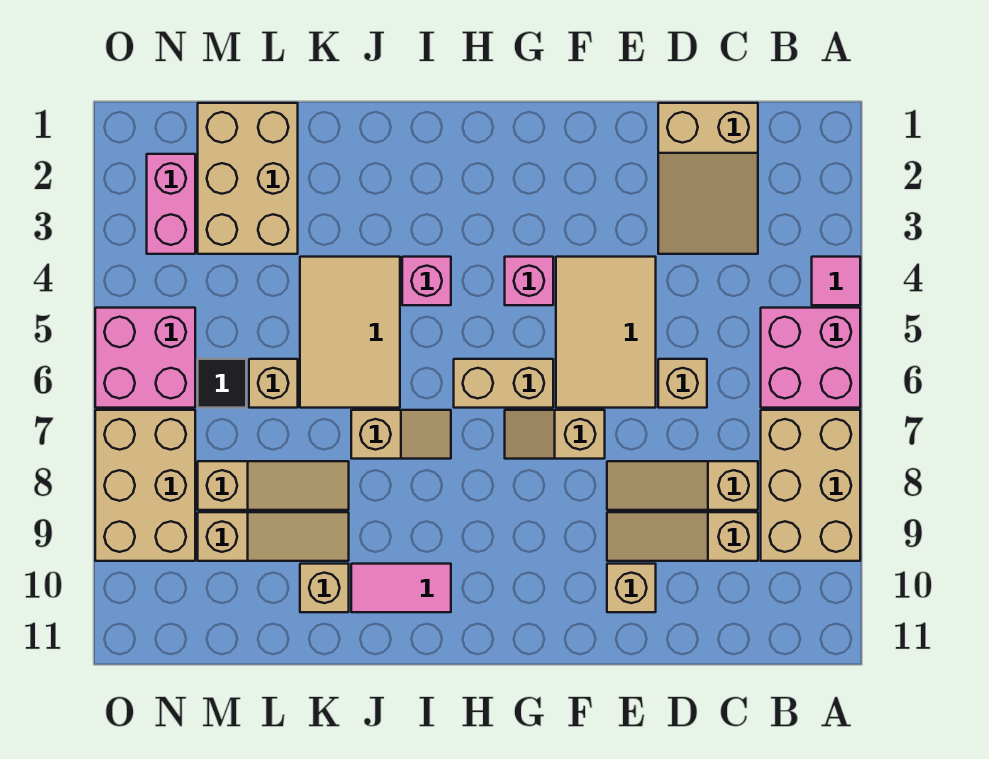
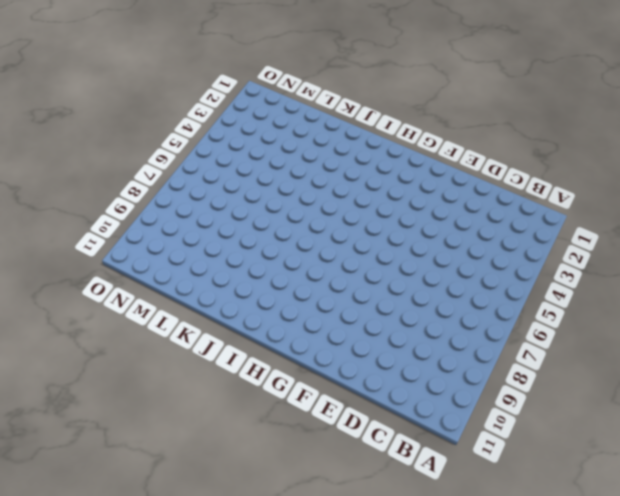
none -> pink 1x1 tile [812,257,860,305]
none -> pink 2x2 brick [761,308,860,408]
none -> tan 2x3 brick [761,410,860,561]

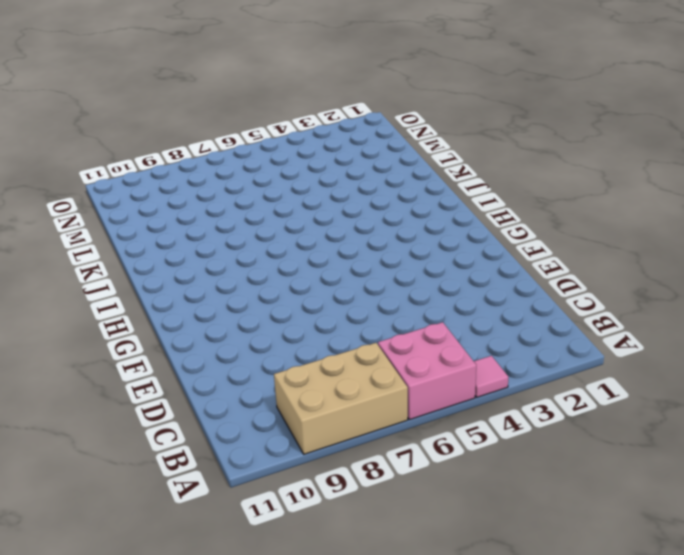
none -> tan 2x3 slope [658,103,758,254]
none -> tan 1x3 slope [607,461,758,510]
none -> tan 1x3 slope [607,512,758,561]

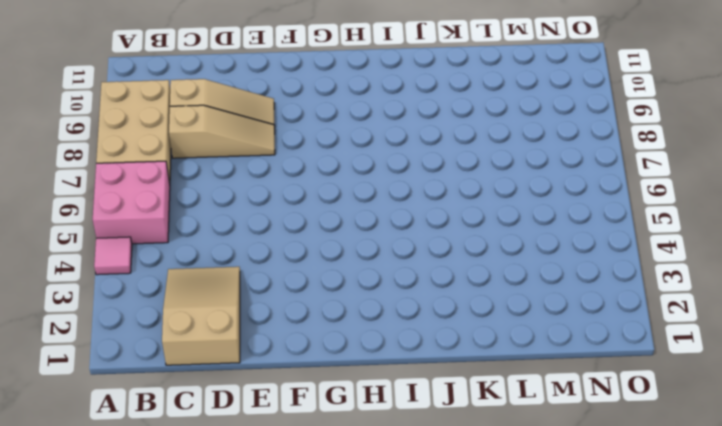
none -> tan 1x1 brick [658,359,707,408]
none -> tan 2x3 tile [556,257,656,408]
none -> tan 1x1 brick [607,564,656,612]

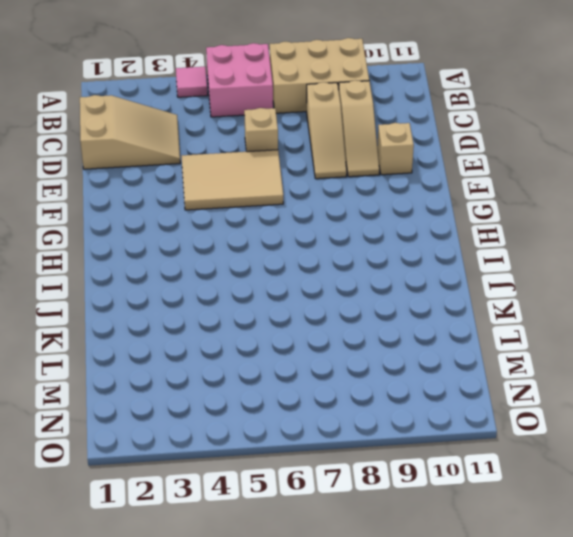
none -> tan 1x2 slope [505,410,605,459]
none -> pink 1x1 brick [505,257,553,305]
none -> tan 1x2 brick [454,359,553,408]

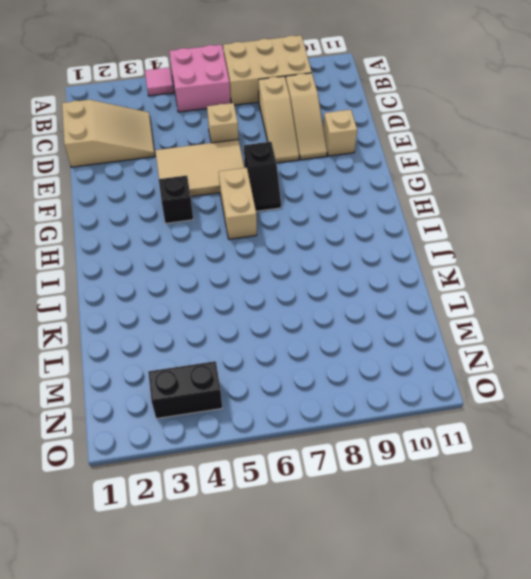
black 1x2 slope [244,142,281,211] -> tan 1x2 slope [505,410,605,459]
black 1x1 brick [159,175,193,224] -> pink 1x1 brick [505,257,553,305]
black 1x2 brick [148,361,222,419] -> pink 1x2 brick [147,154,195,254]
none -> pink 1x1 brick [402,257,451,305]
none -> tan 1x2 slope [351,410,451,459]
none -> pink 1x2 tile [351,564,451,612]

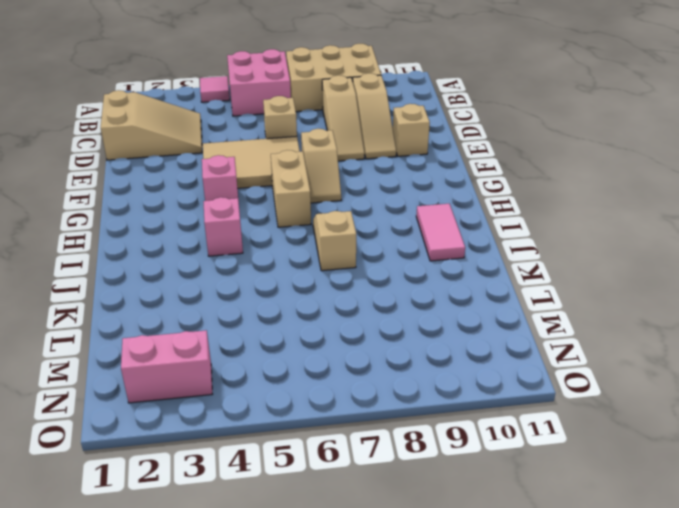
none -> tan 2x3 tile [300,257,400,408]
none -> tan 1x3 slope [198,461,349,510]
none -> tan 1x3 slope [198,512,349,561]

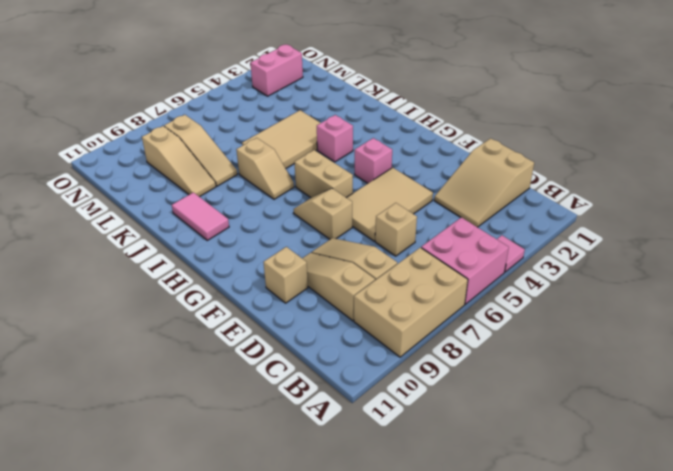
none -> tan 1x1 brick [300,564,349,612]
none -> tan 2x3 brick [198,103,298,254]
none -> tan 1x1 brick [249,359,298,408]

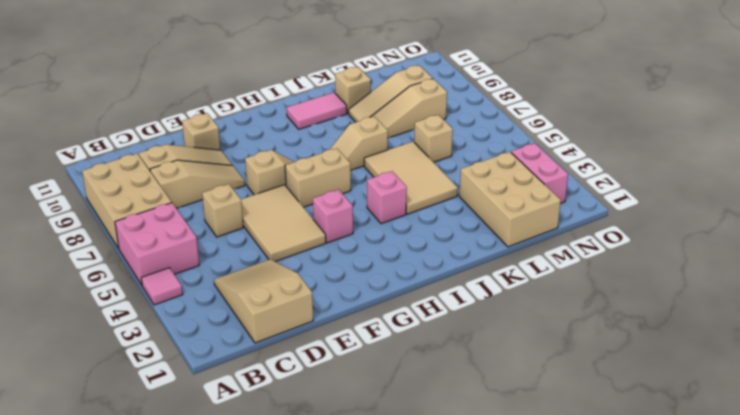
none -> black 1x1 tile [198,359,246,408]
none -> pink 2x2 brick [95,308,195,408]
none -> tan 2x3 brick [95,410,195,561]

